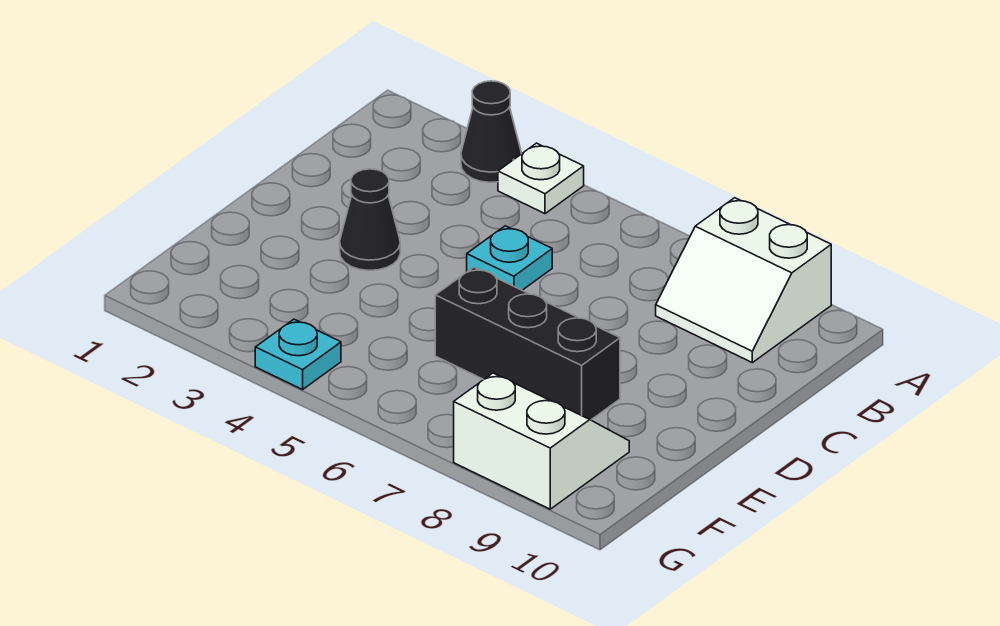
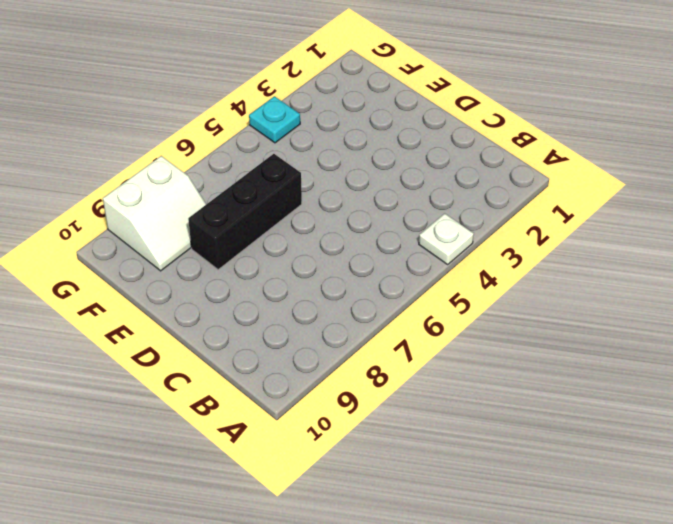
none -> black 1x1 cone [461,81,521,183]
none -> white 2x2 slope [656,198,831,363]

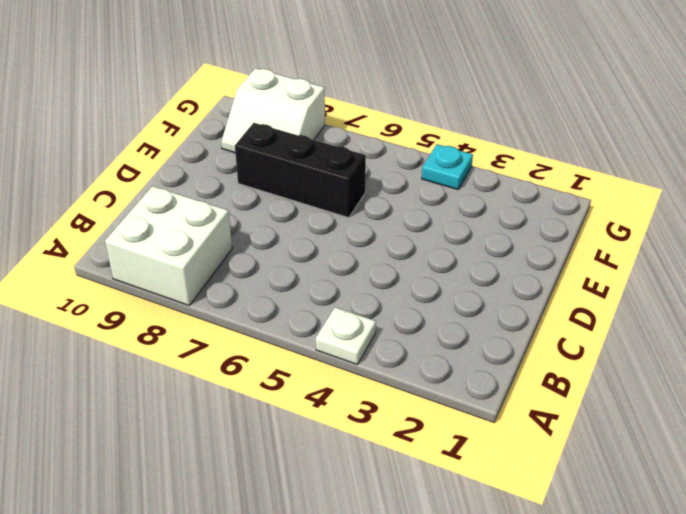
white 2x2 brick [105,186,232,305] -> white 2x2 slope [656,198,831,363]
none -> black 1x1 cone [461,81,521,183]
none -> cyan 1x1 plate [467,226,552,290]

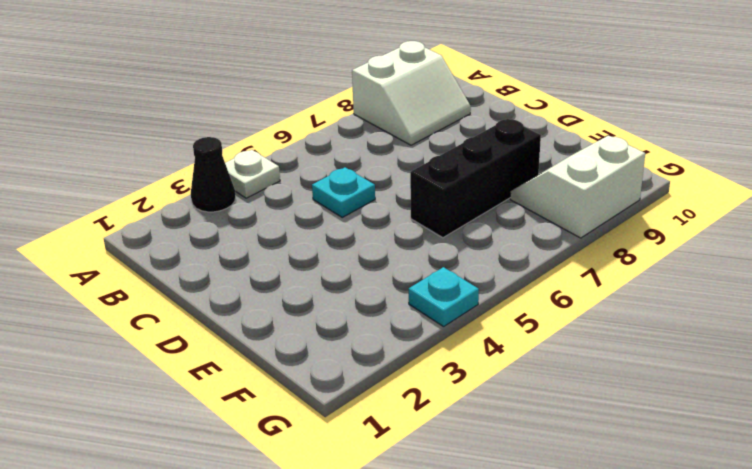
none -> black 1x1 cone [340,169,400,270]

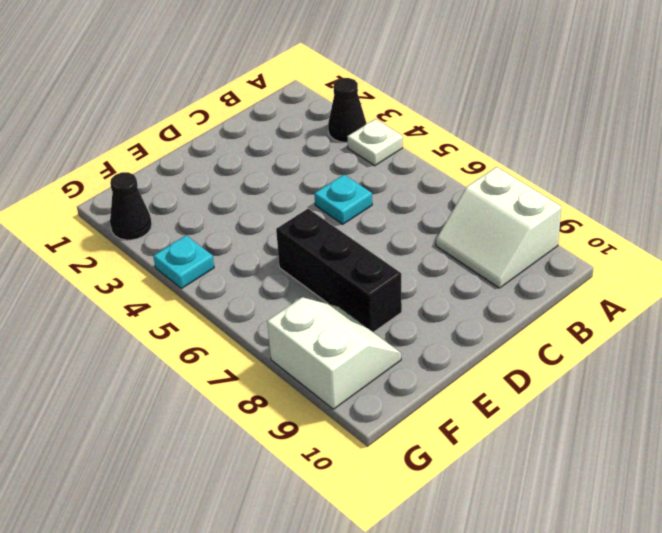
black 1x1 cone [110,172,152,240] -> black 1x1 cone moved to [340,169,400,270]

